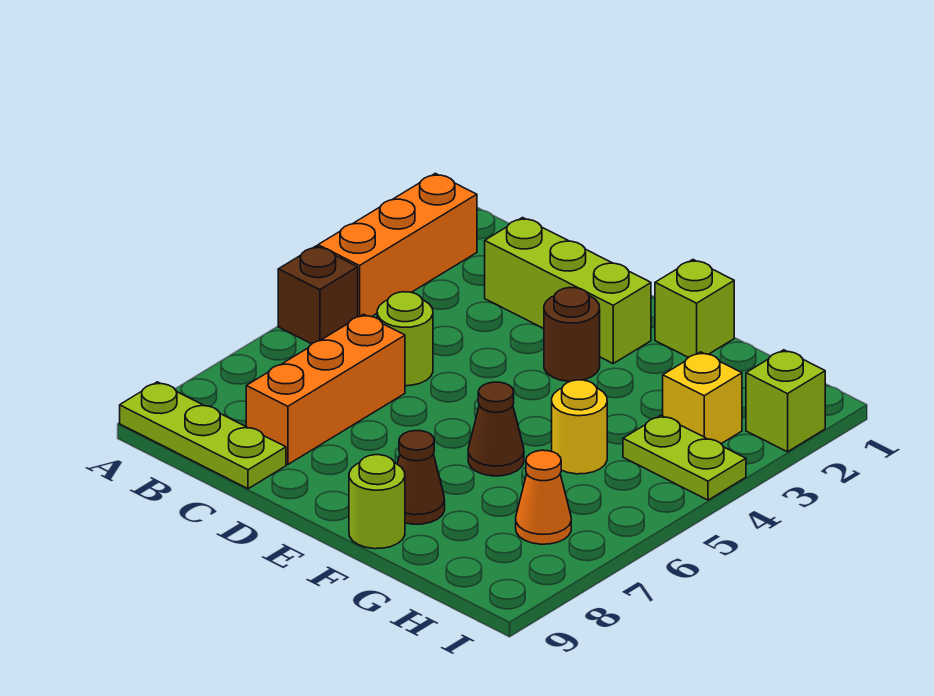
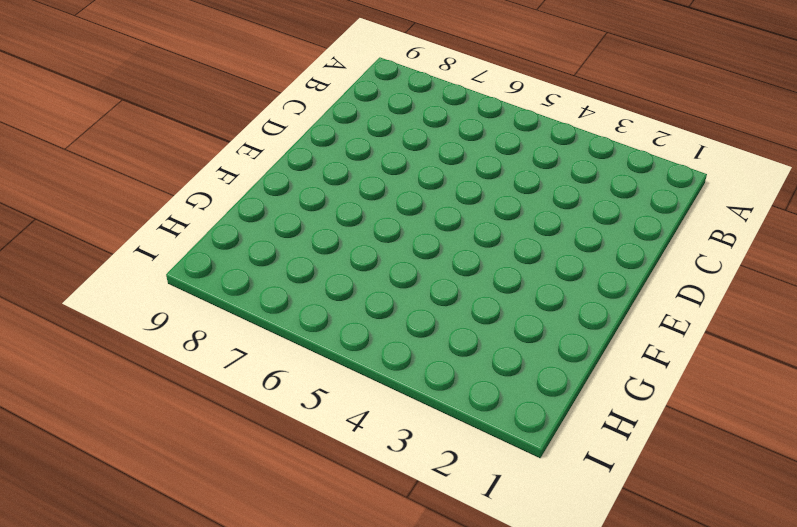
none -> orange 1x3 brick [318,173,477,317]
none -> brown 1x1 brick [278,246,358,344]
none -> lime 1x3 plate [120,382,286,489]

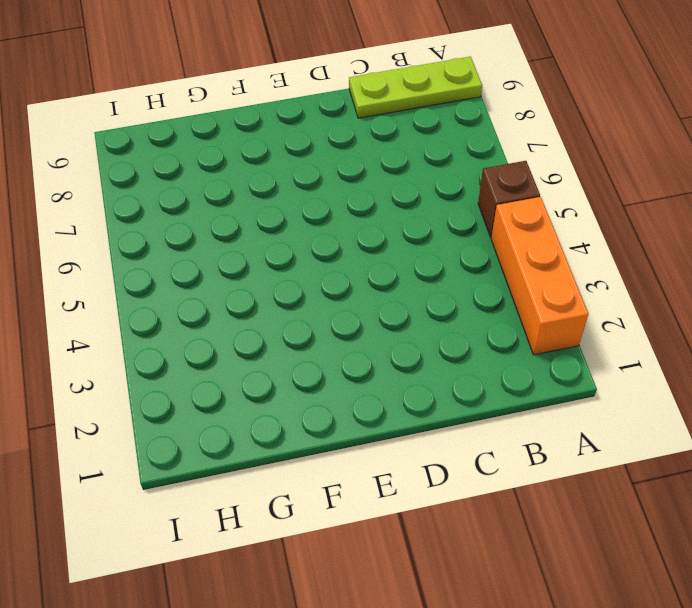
none -> lime 1x3 brick [485,218,651,363]
none -> lime 1x1 round brick [377,292,433,386]
none -> orange 1x3 brick [246,314,405,465]

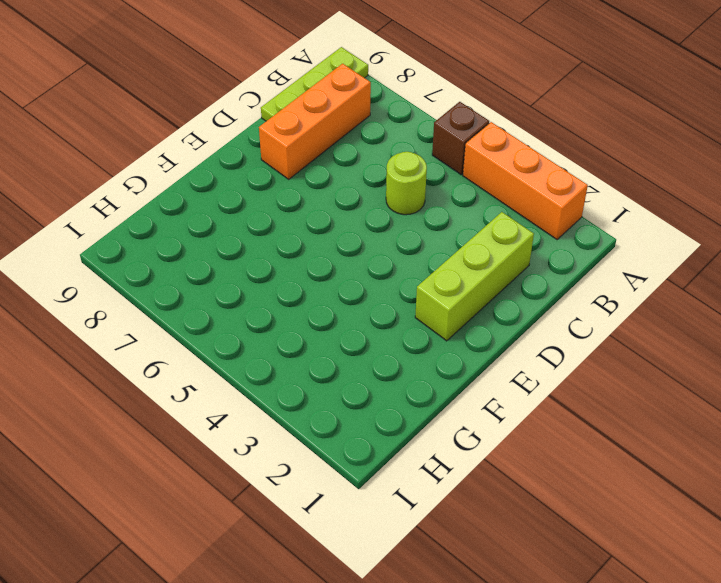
orange 1x3 brick [259,64,371,179] -> orange 1x3 brick turned to [246,314,405,465]
none -> brown 1x1 round brick [544,288,600,381]
none -> lime 1x1 brick [655,260,734,358]
none -> brown 1x1 cone [468,382,524,476]

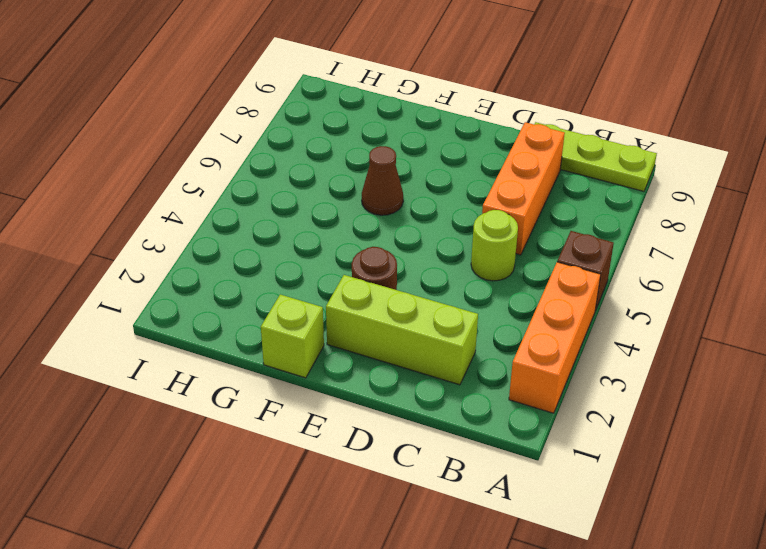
none -> brown 1x1 cone [397,431,445,524]
none -> lime 1x1 round brick [349,455,405,549]
none -> yellow 1x1 round brick [552,380,607,474]

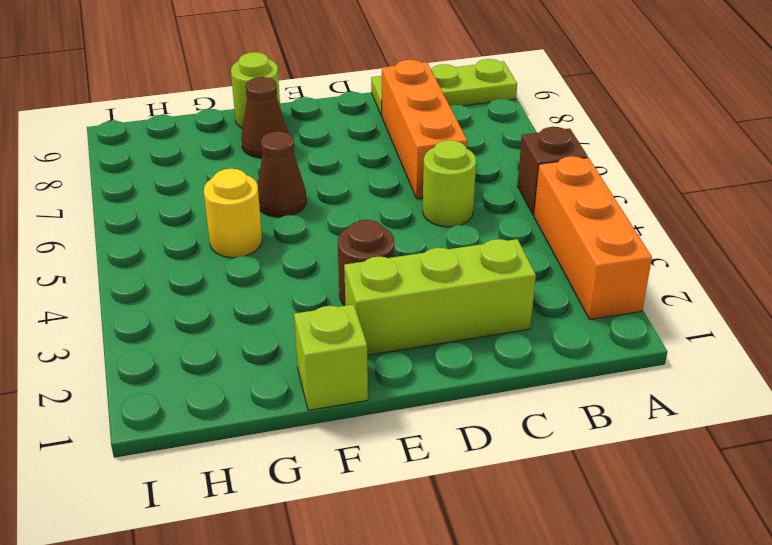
none -> yellow 1x1 brick [663,352,742,444]
none -> lime 1x2 plate [623,415,746,500]
none -> orange 1x1 cone [516,450,571,544]

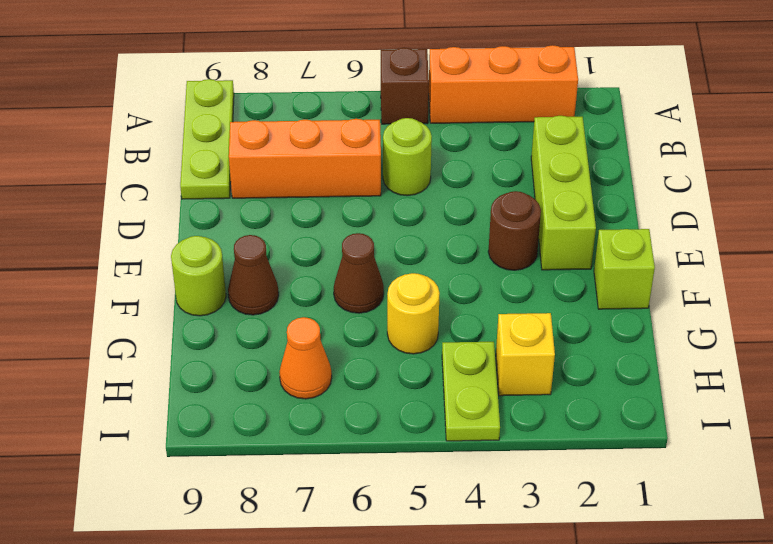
none -> lime 1x1 brick [746,350,825,452]

